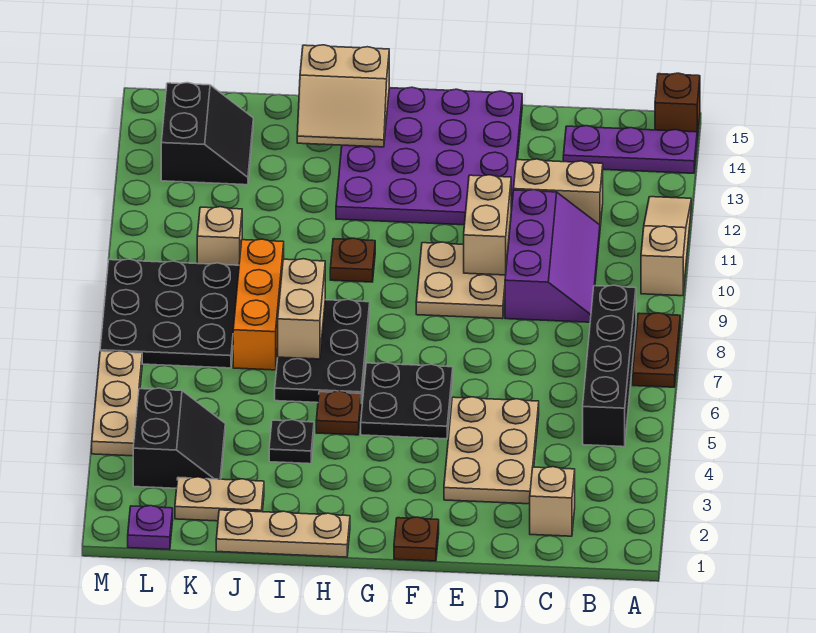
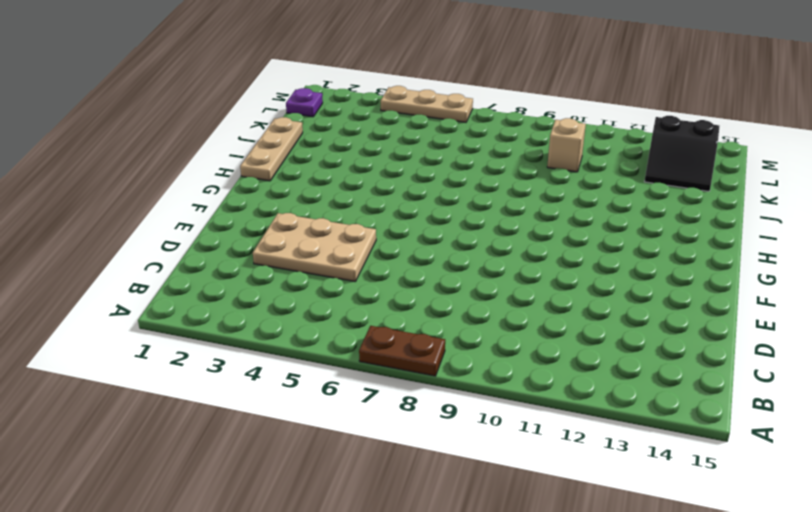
none -> tan 1x3 slope [641,197,691,296]
none -> purple 1x3 plate [563,126,697,173]
none -> brown 1x1 brick [655,73,700,140]

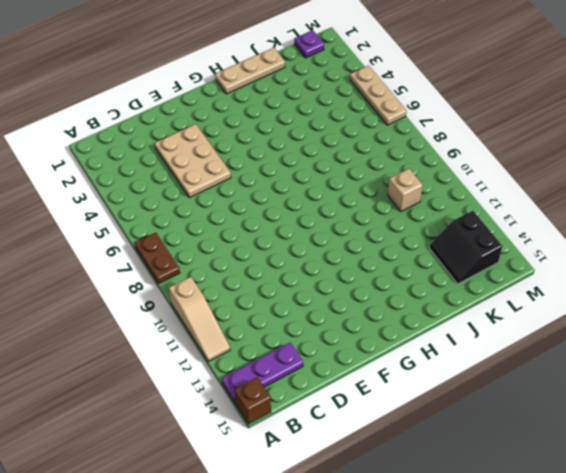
none -> black 1x4 brick [583,285,636,447]
none -> tan 1x1 brick [530,467,575,536]
none -> purple 2x3 slope [505,190,600,322]

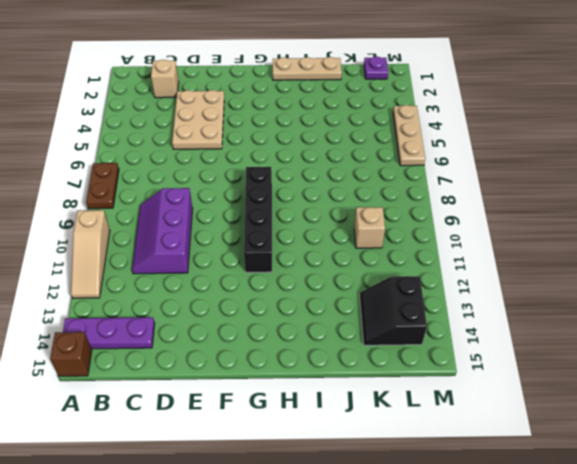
black 1x4 brick [244,167,272,272] -> black 1x4 brick moved to [583,285,636,447]
none -> tan 1x2 brick [513,159,603,226]
none -> tan 2x2 plate [416,242,506,319]
none -> purple 4x4 plate [336,87,522,225]

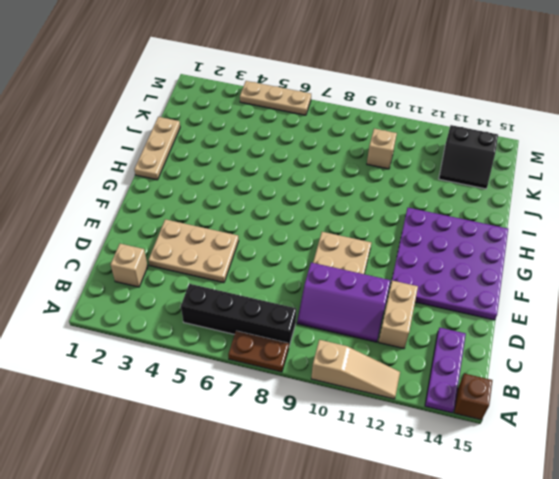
none -> brown 1x1 plate [394,517,439,561]
none -> black 2x2 plate [361,362,453,439]
none -> brown 1x1 plate [316,391,361,435]

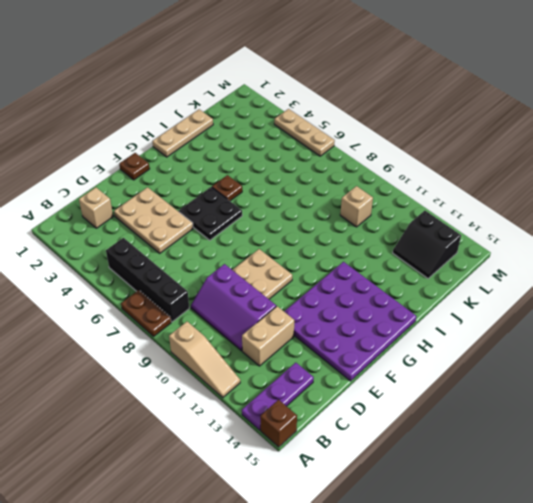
none -> black 2x3 plate [275,299,370,403]
none -> brown 1x1 plate [330,238,375,282]
none -> black 1x1 plate [269,420,314,464]

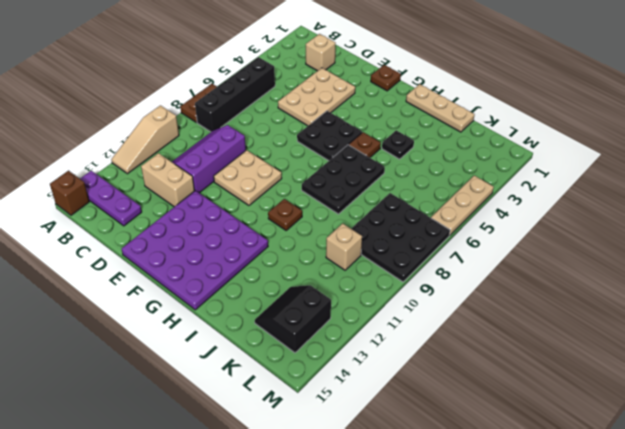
none -> tan 1x2 plate [175,477,264,521]
none -> orange 1x3 brick [233,239,284,370]
none -> black 2x2 slope [133,388,225,488]

